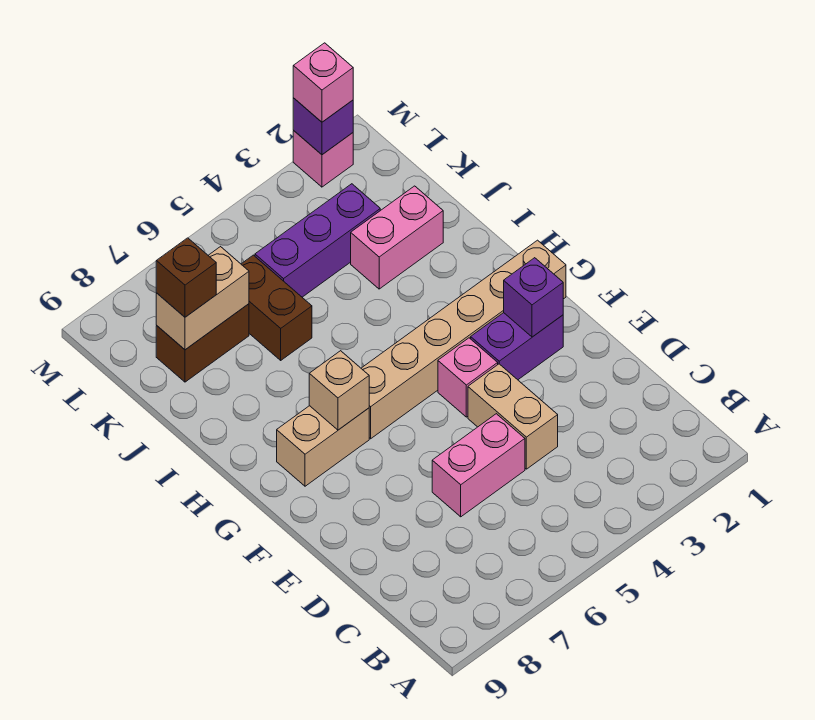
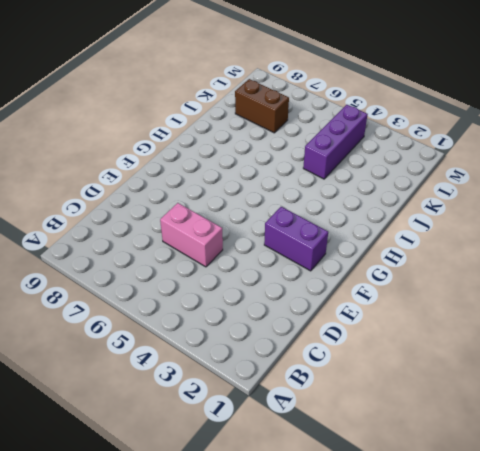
purple 1x3 brick [303,105,368,179] -> purple 1x3 brick turned to [255,184,380,297]
none -> tan 1x2 brick [468,364,558,469]
none -> pink 1x1 brick [438,338,498,417]
none -> tan 1x6 brick [361,240,566,439]

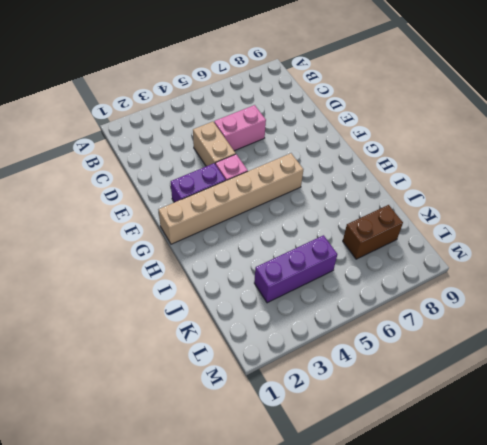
none -> tan 1x2 brick [277,406,369,486]
none -> pink 1x2 brick [351,186,443,289]
none -> brown 1x2 brick [241,255,312,360]

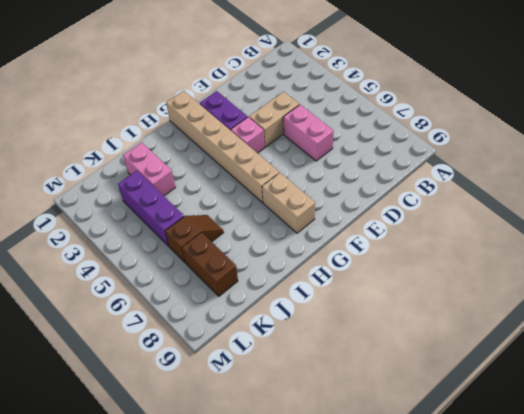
brown 1x2 slope [165,215,224,262] -> brown 1x2 brick [241,255,312,360]
none -> pink 1x1 brick [293,131,353,187]
none -> purple 1x1 brick [504,258,563,337]
none -> tan 1x1 brick [309,351,369,430]

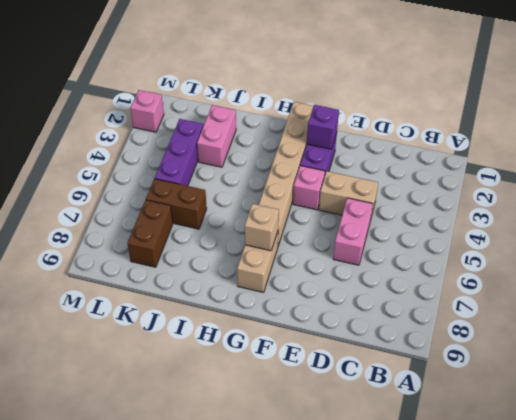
none -> tan 1x2 brick [156,247,249,350]
none -> purple 1x1 brick [293,98,353,155]
none -> brown 1x1 brick [156,238,216,317]

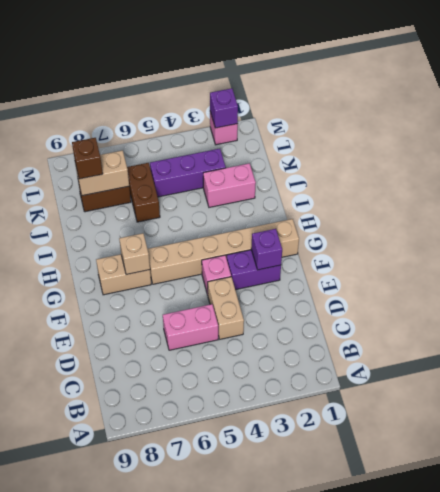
none -> pink 1x1 brick [293,43,353,122]

